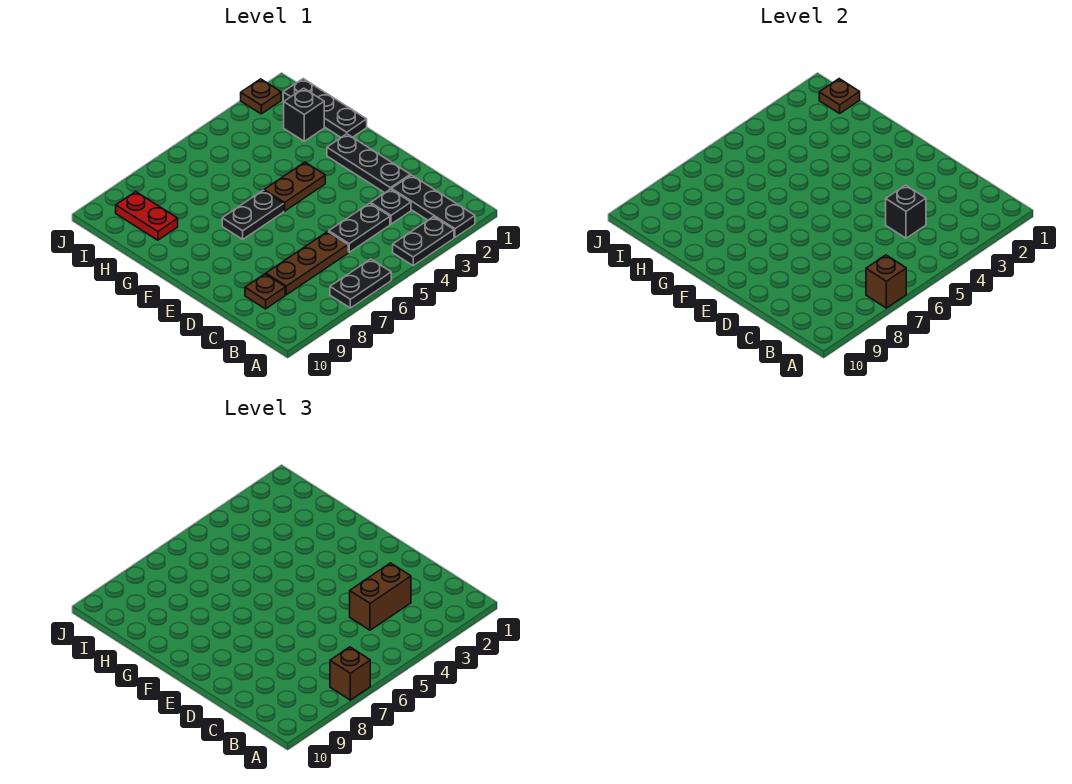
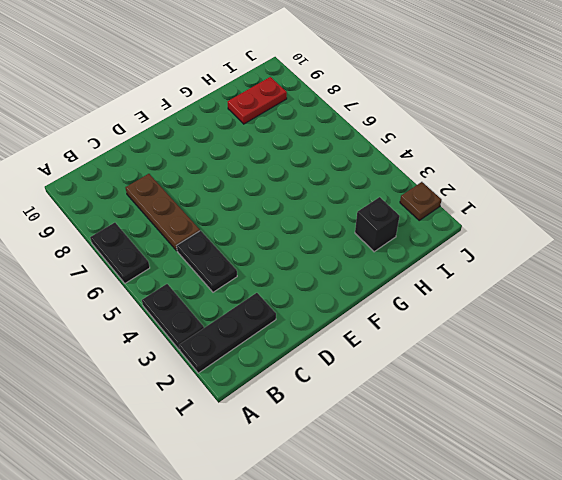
none -> black 1x1 plate [371,189,411,224]
none -> brown 1x1 plate [245,274,285,309]
none -> black 1x3 plate [327,134,410,193]

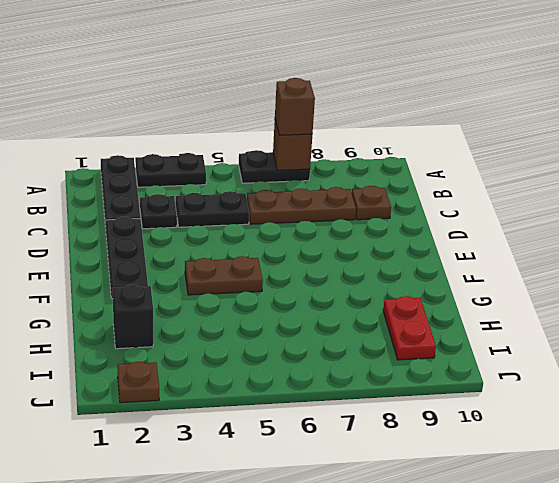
none -> black 1x2 plate [222,190,284,239]
none -> black 1x3 plate [283,79,367,137]
none -> black 1x1 brick [886,185,926,238]

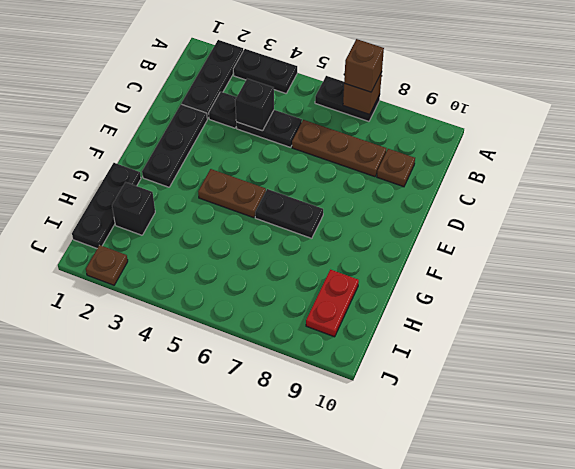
none -> brown 1x1 plate [819,79,860,113]
none -> brown 1x2 brick [350,563,411,630]

